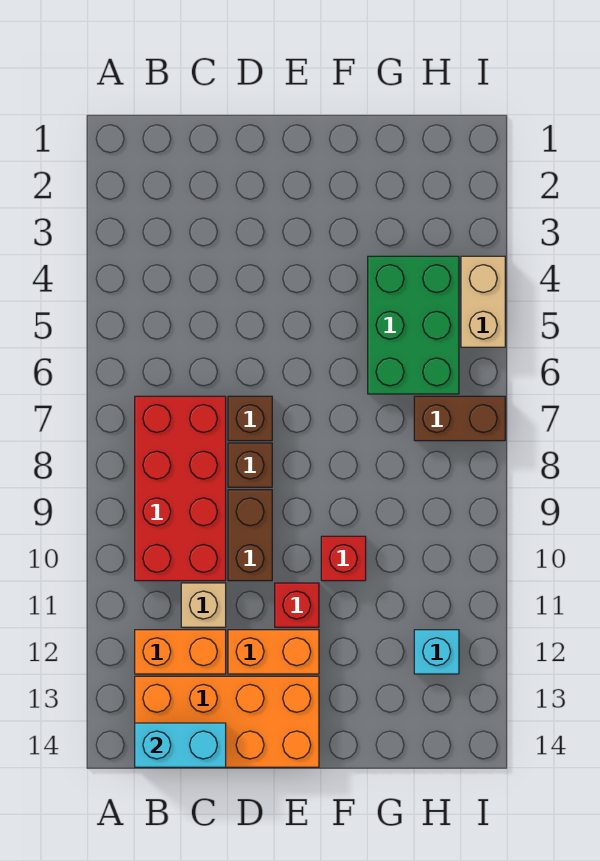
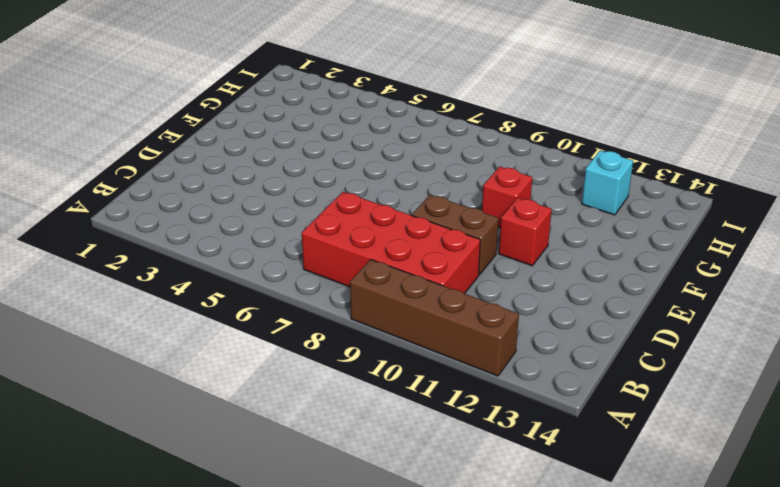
brown 1x4 brick [350,259,519,376] -> none
none -> orange 1x2 brick [135,630,226,674]
none -> orange 2x4 brick [135,676,319,767]
none -> tan 1x1 brick [181,583,226,627]

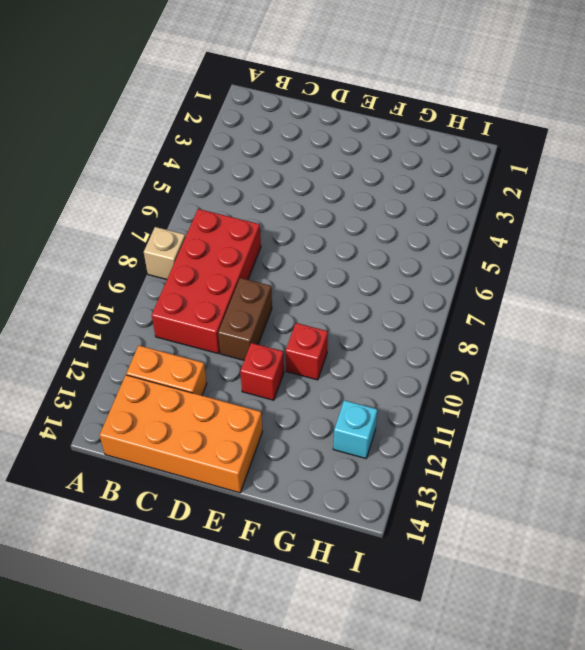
tan 1x1 brick [144,227,185,279] -> tan 1x1 brick moved to [181,583,226,627]
none -> brown 1x1 brick [228,396,272,441]
none -> brown 1x1 brick [228,443,272,487]
none -> orange 1x2 brick [228,630,319,674]

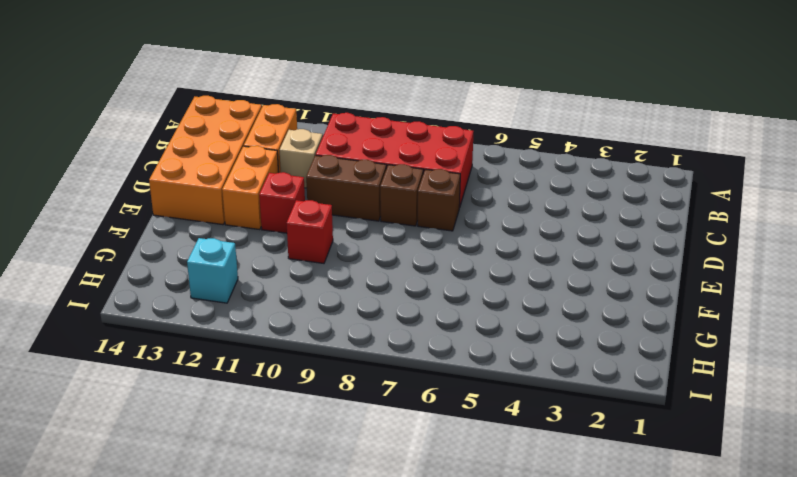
none -> green 2x3 brick [368,256,459,394]
none -> brown 1x2 brick [414,396,505,441]
none -> tan 1x2 brick [461,256,505,347]

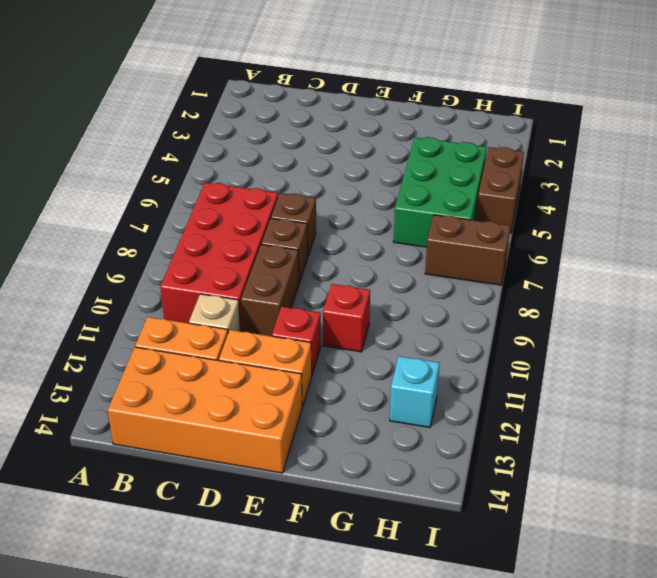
brown 1x2 brick [476,147,524,233] -> tan 1x2 brick [461,256,505,347]
none -> cyan 1x2 brick [135,723,226,767]

